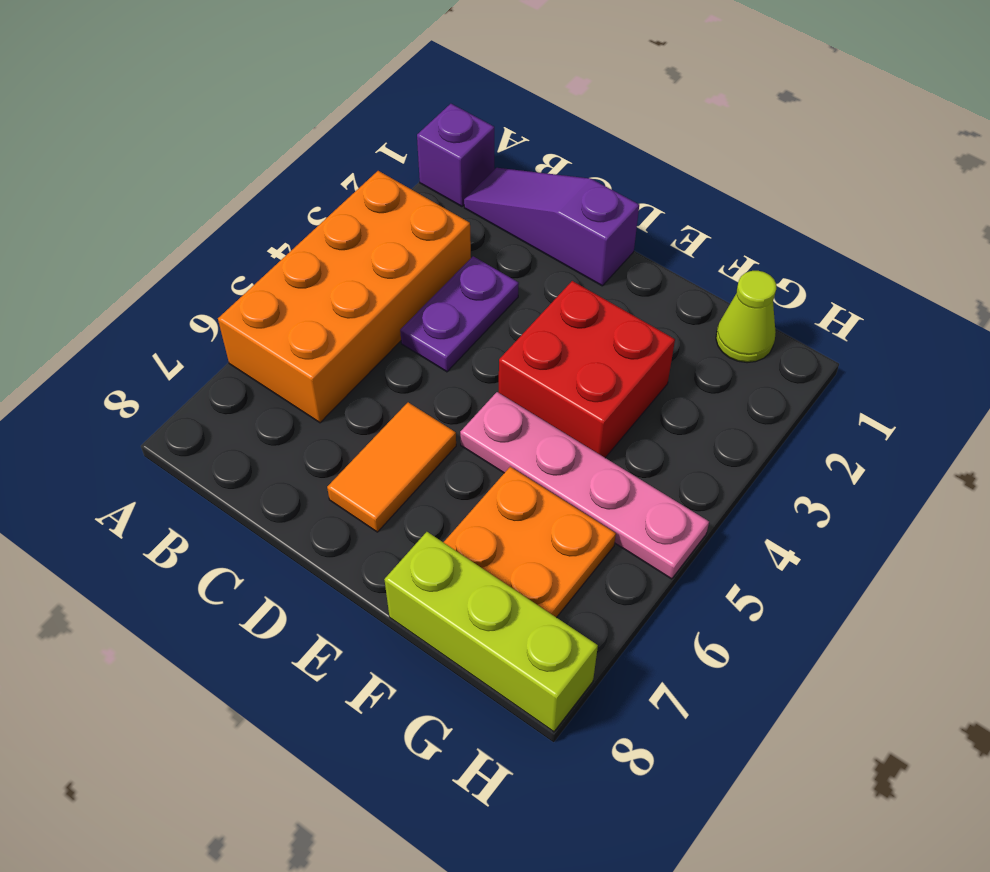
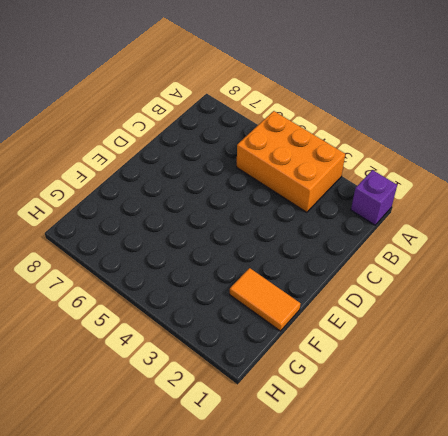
orange 2x3 brick [237,111,345,212] -> orange 2x4 brick [218,171,471,423]
orange 1x2 tile [230,268,300,331] -> orange 1x2 tile moved to [327,402,456,532]
none -> purple 1x3 slope [464,168,639,286]
none -> purple 1x2 plate [400,256,519,372]

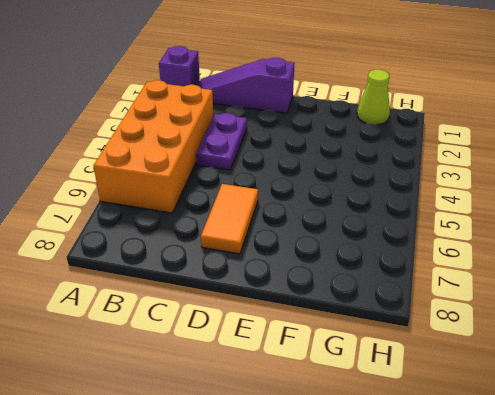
none -> red 2x2 brick [499,281,675,458]
none -> pink 1x4 plate [460,392,709,579]

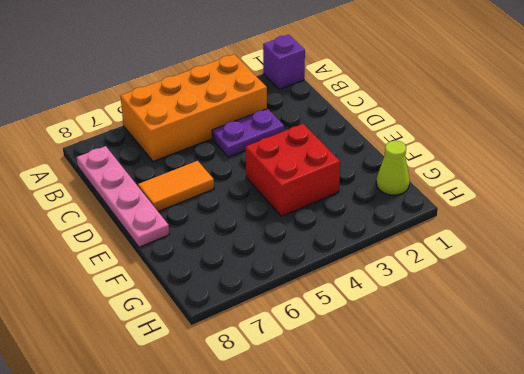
pink 1x4 plate [77,146,169,247] -> pink 1x4 plate moved to [460,392,709,579]
none -> purple 1x3 slope [464,168,639,286]
none -> orange 2x2 plate [444,467,616,618]

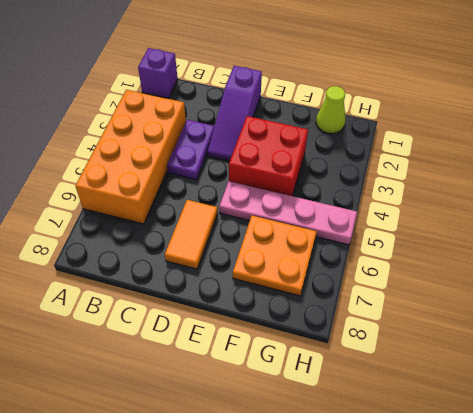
purple 1x3 slope [208,66,262,161] -> purple 1x3 slope turned to [464,168,639,286]
none -> lime 1x3 brick [384,532,598,732]

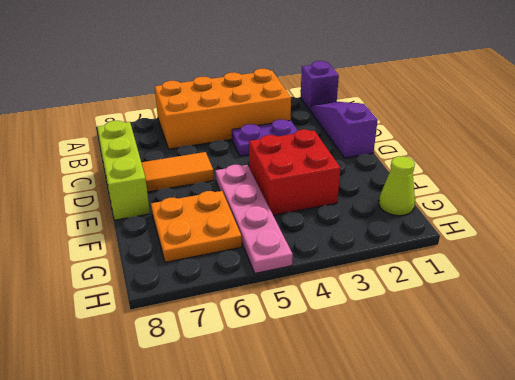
lime 1x3 brick [97,121,150,220] -> lime 1x3 brick moved to [384,532,598,732]

